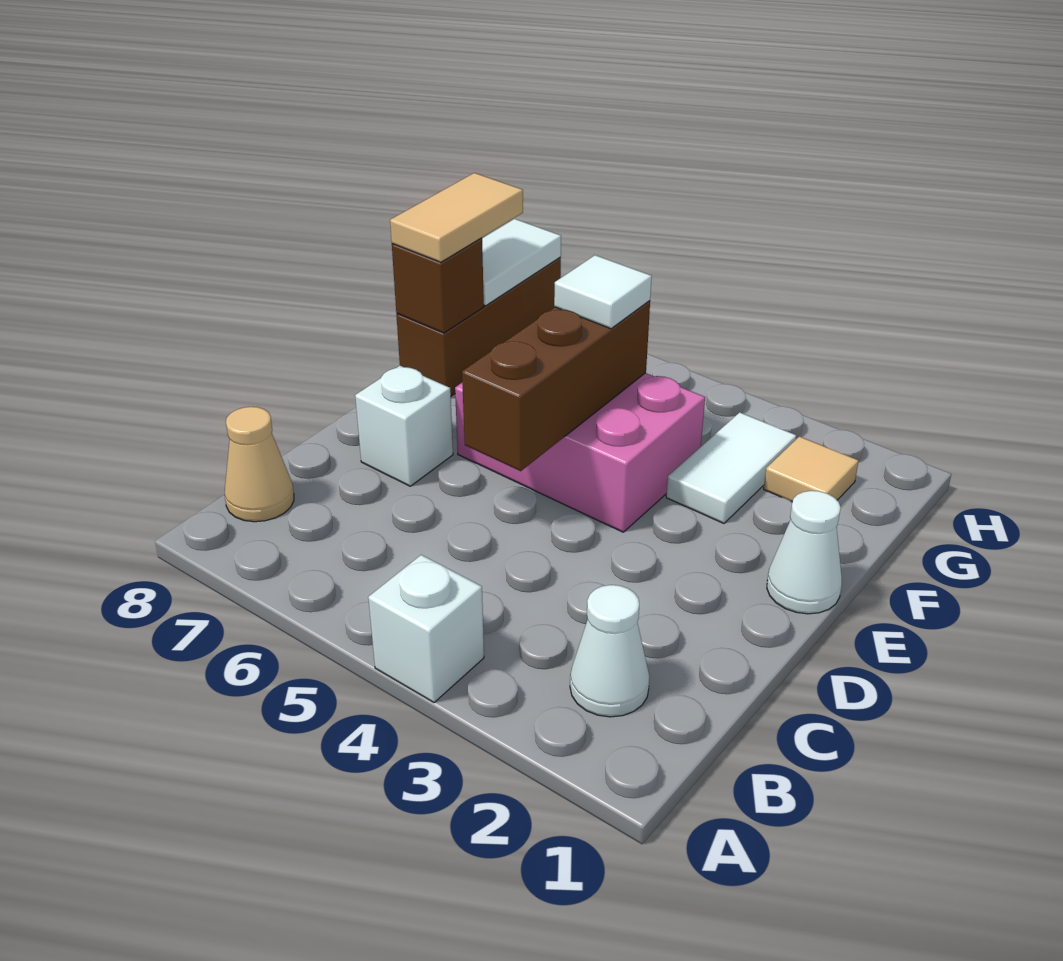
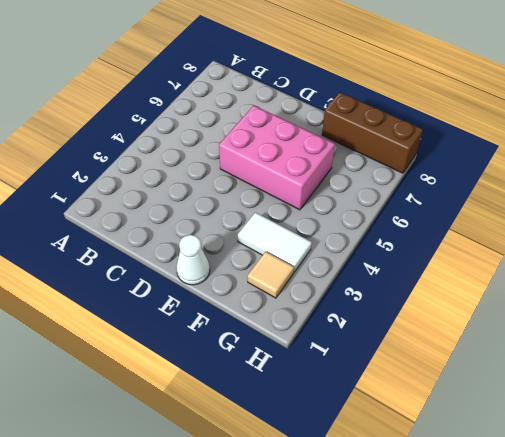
pink 2x3 brick [219,105,335,210] -> pink 2x3 brick turned to [455,373,705,532]
none -> white 1x1 brick [368,555,484,703]
none -> white 1x1 cone [570,585,650,717]
none -> tan 1x1 cone [225,407,294,522]

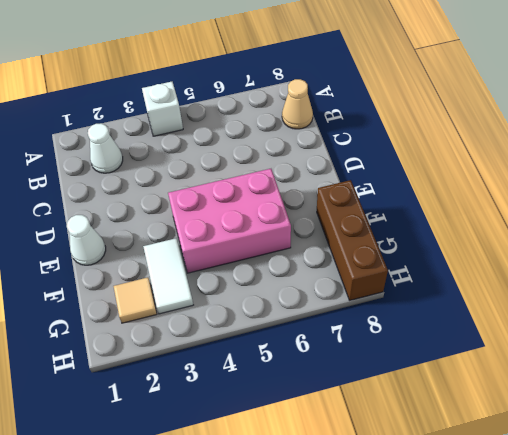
none -> white 1x1 brick [355,366,453,486]
none -> brown 1x3 brick [462,301,650,471]
none -> brown 1x1 brick [392,238,484,333]

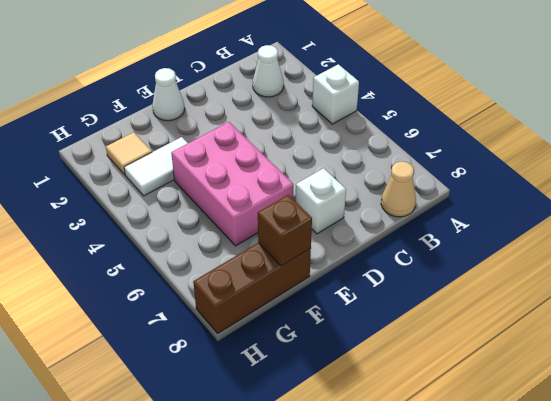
none -> brown 1x3 brick [462,301,650,471]
none -> white 1x2 tile [482,219,561,306]
none -> white 1x1 tile [554,255,652,329]

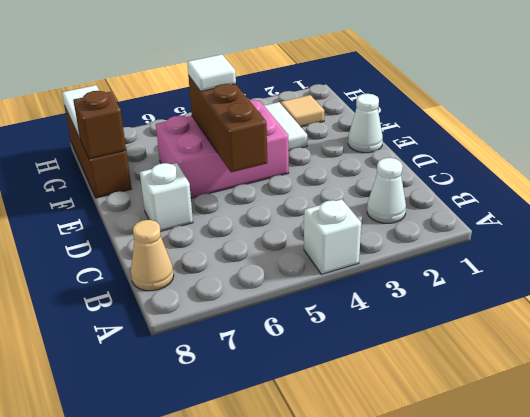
none -> tan 1x2 tile [390,173,523,262]

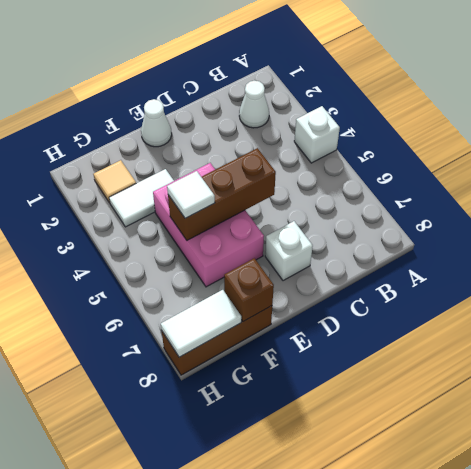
none -> tan 1x1 cone [225,407,294,522]
none -> tan 1x2 tile [390,173,523,262]

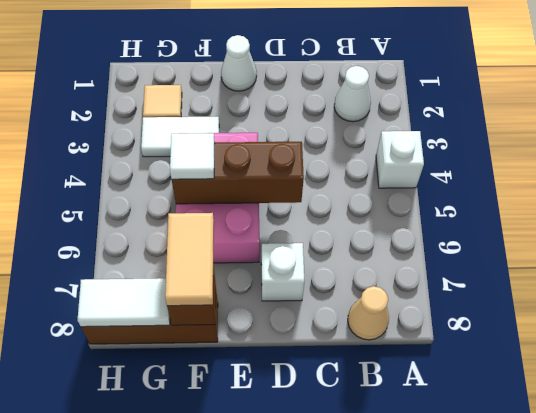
tan 1x2 tile [165,213,214,306] -> tan 1x2 tile turned to [390,173,523,262]

